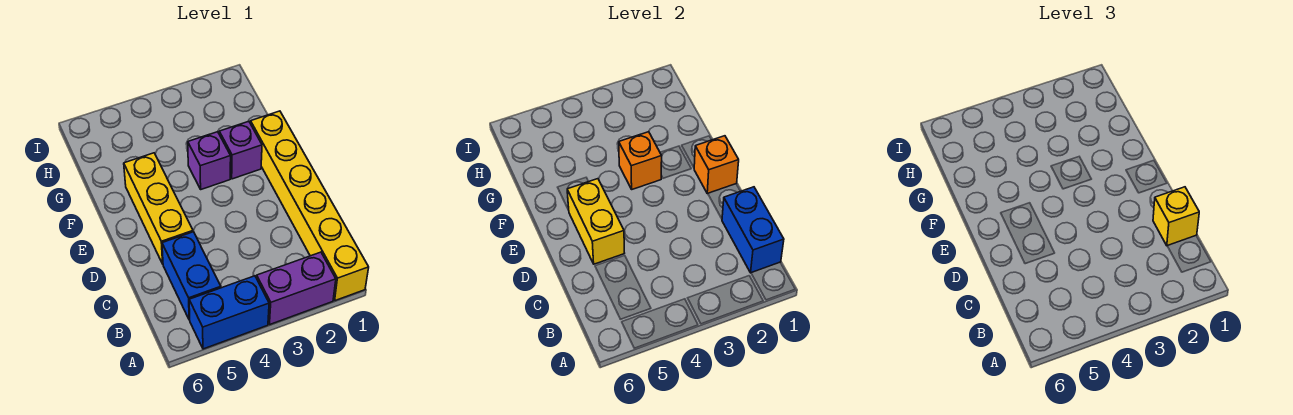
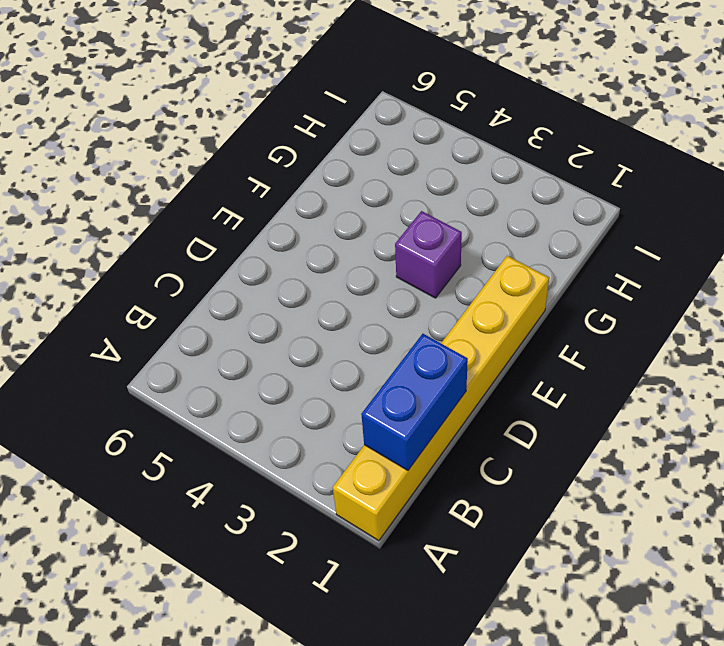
none -> purple 1x2 brick [257,252,336,324]
none -> blue 1x2 brick [189,276,269,349]
none -> blue 1x2 brick [162,232,221,320]

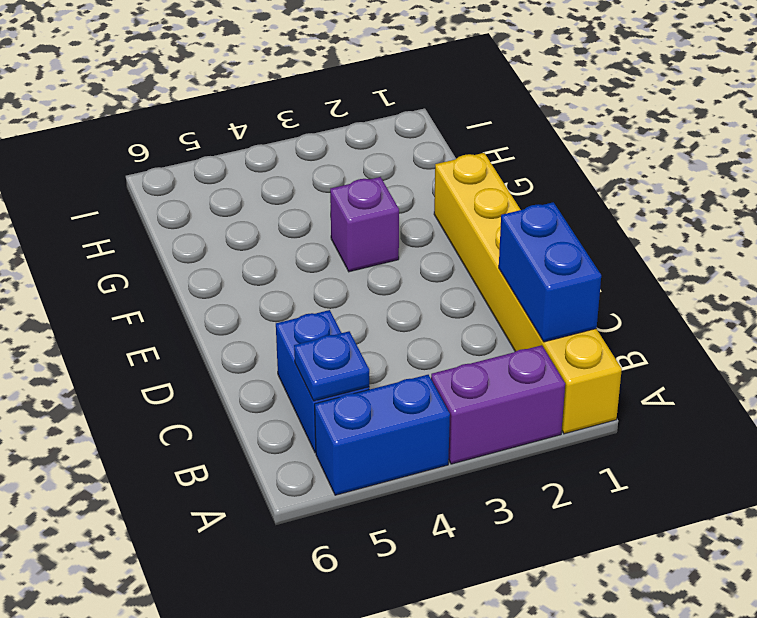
blue 1x1 plate [294,331,369,401] -> none
none -> yellow 1x3 brick [124,153,193,264]
none -> purple 1x1 brick [219,121,262,179]
none -> yellow 1x2 brick [567,179,624,264]

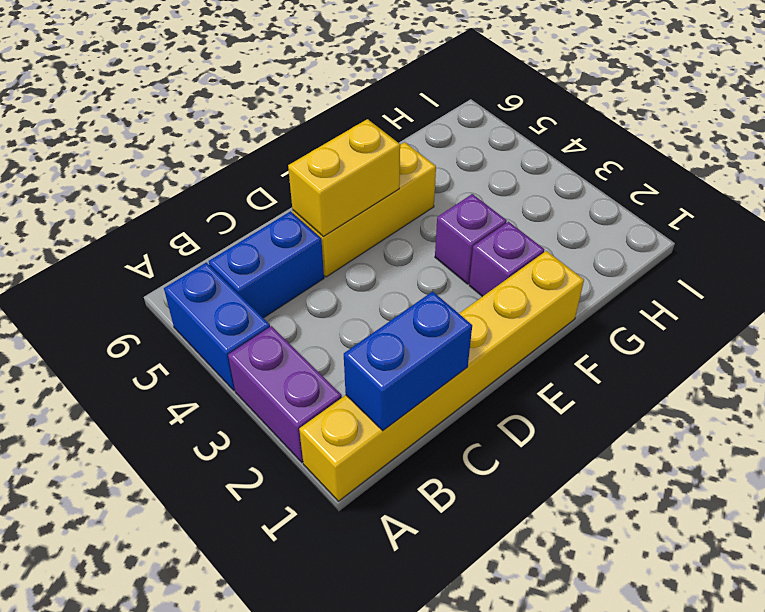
none -> orange 1x1 brick [694,136,739,194]
none -> orange 1x1 brick [619,132,662,189]
none -> yellow 1x1 brick [1153,187,1199,246]

